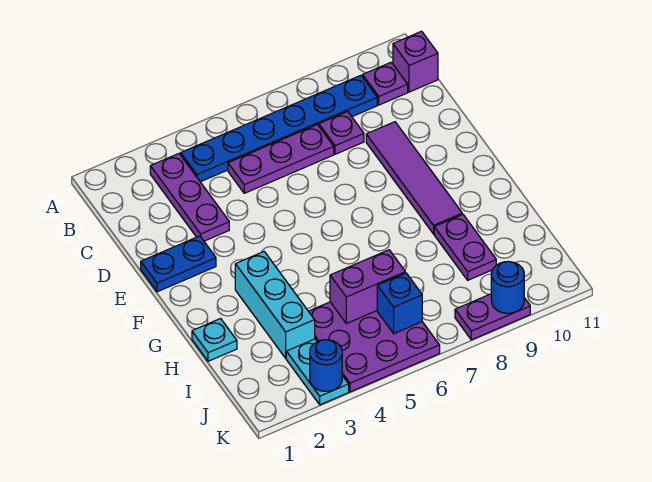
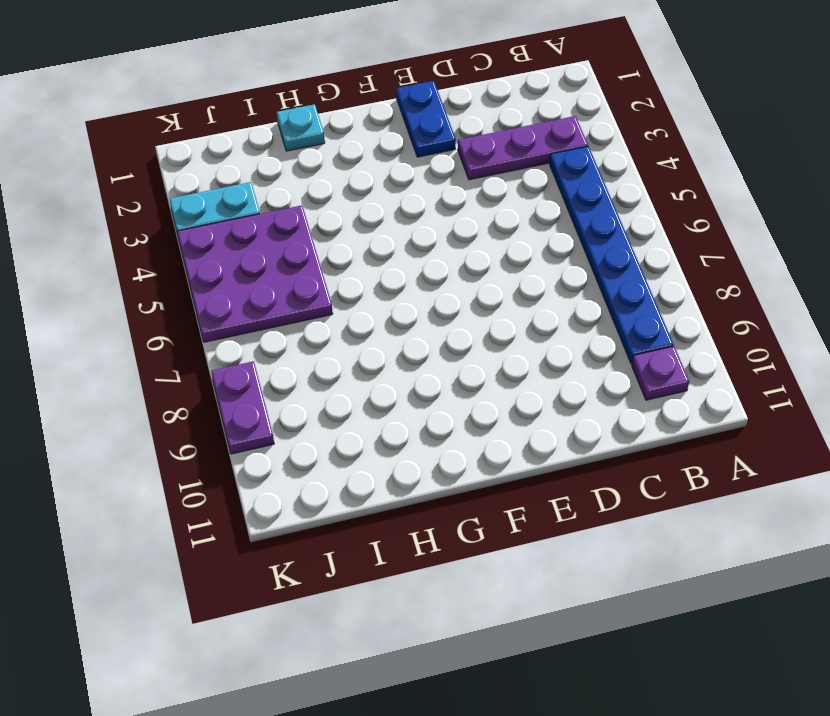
none -> purple 1x1 brick [393,31,438,92]
none -> purple 1x3 plate [228,125,334,193]
none -> purple 1x1 plate [319,111,364,154]

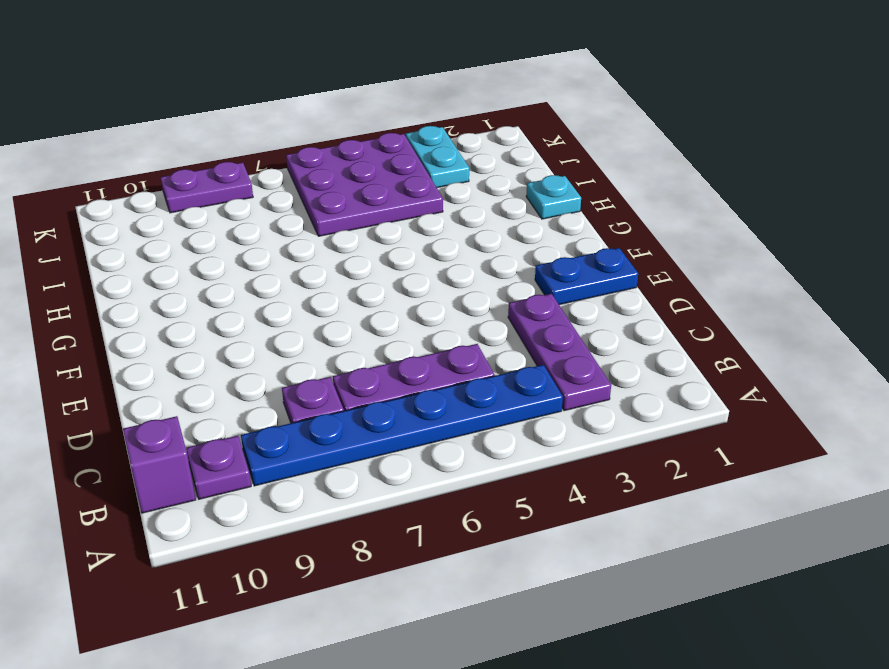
none -> purple 1x4 tile [366,122,462,234]
none -> cyan 1x3 brick [235,252,315,358]
none -> purple 1x2 plate [434,214,496,280]

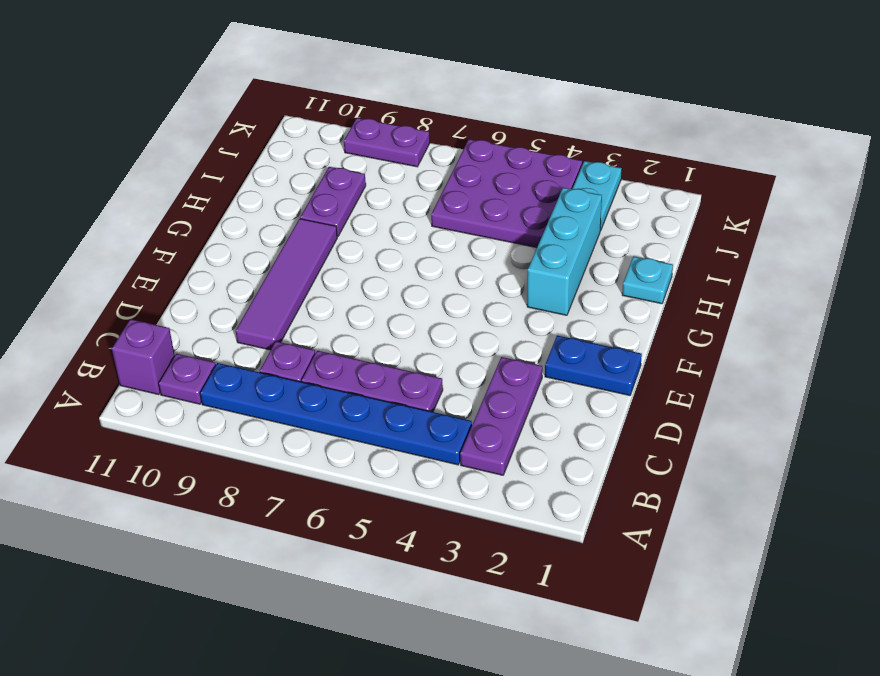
none -> purple 1x2 brick [330,250,405,323]
none -> blue 1x1 brick [377,273,422,334]
none -> blue 1x1 round brick [310,340,342,391]

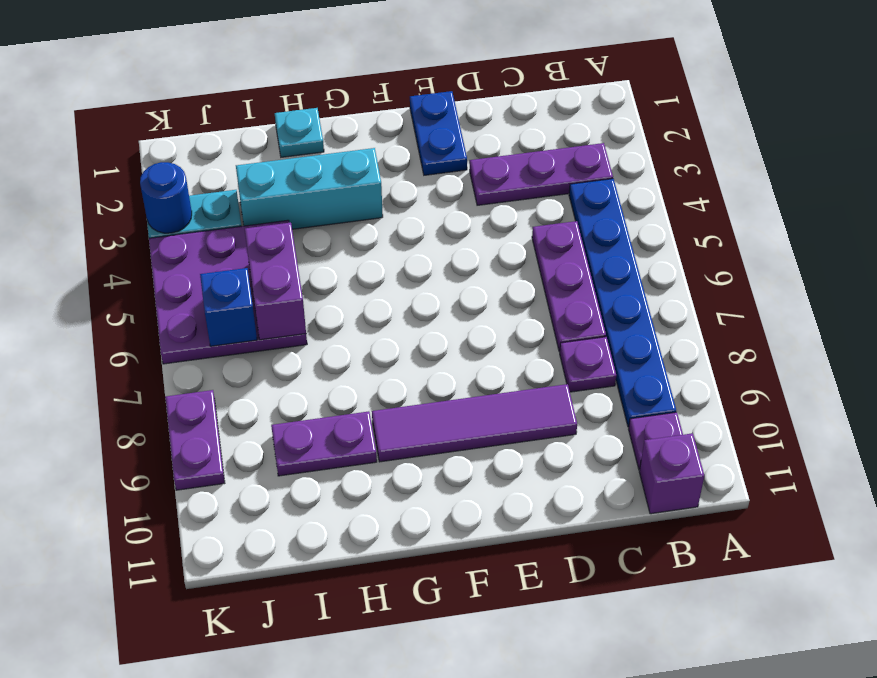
none -> blue 1x1 round brick [491,262,524,313]

